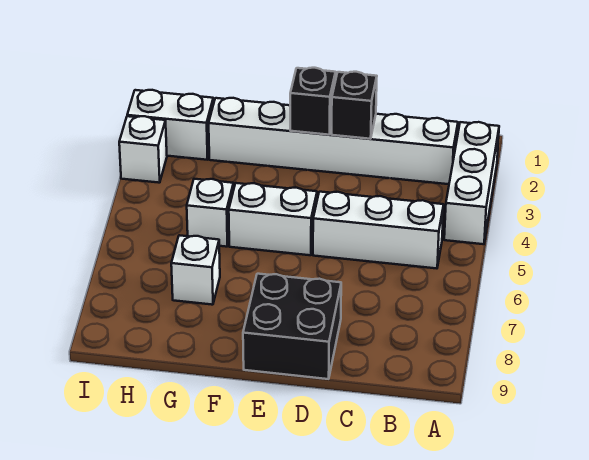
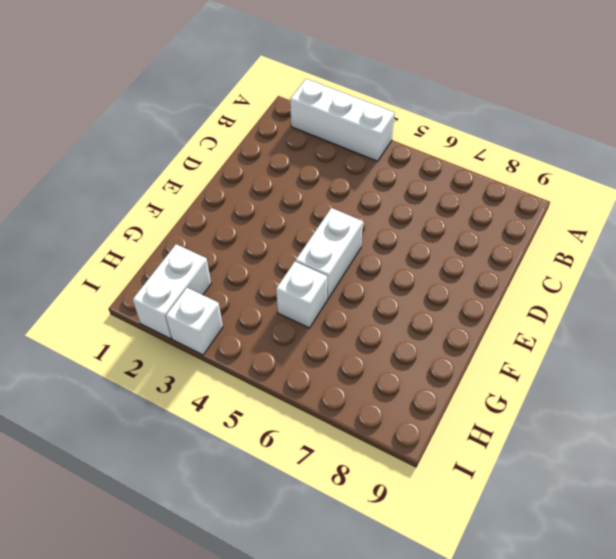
none -> white 1x6 brick [209,98,458,184]
none -> white 1x3 brick [313,192,444,268]

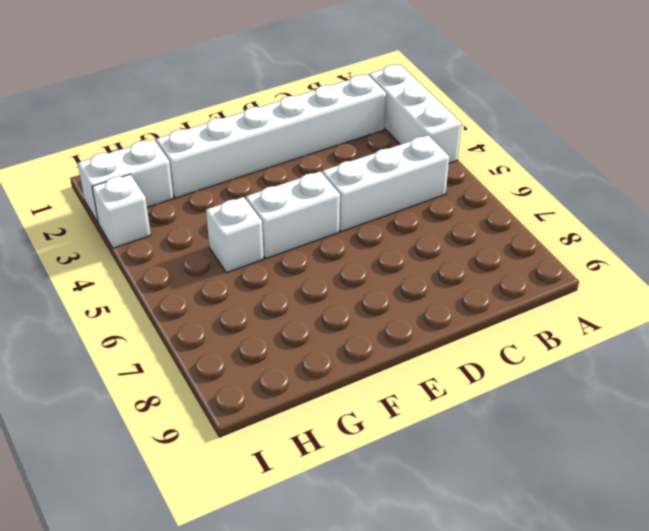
none -> black 2x2 brick [243,274,341,379]
none -> white 1x1 brick [171,235,220,305]

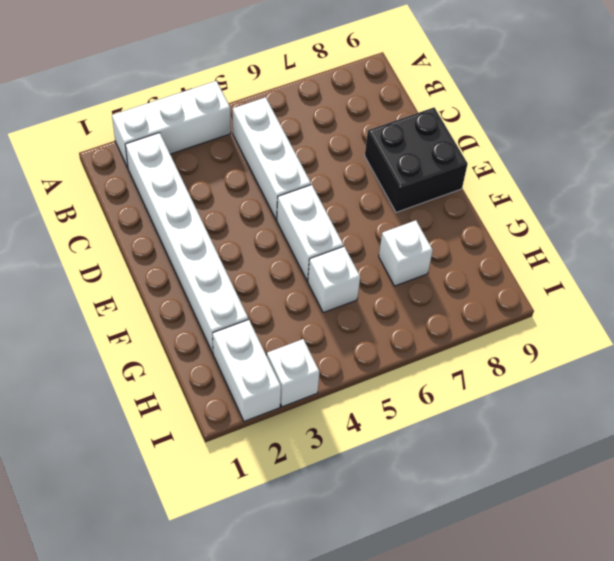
none -> black 1x1 brick [332,72,377,139]
none -> black 1x1 brick [290,68,336,135]

